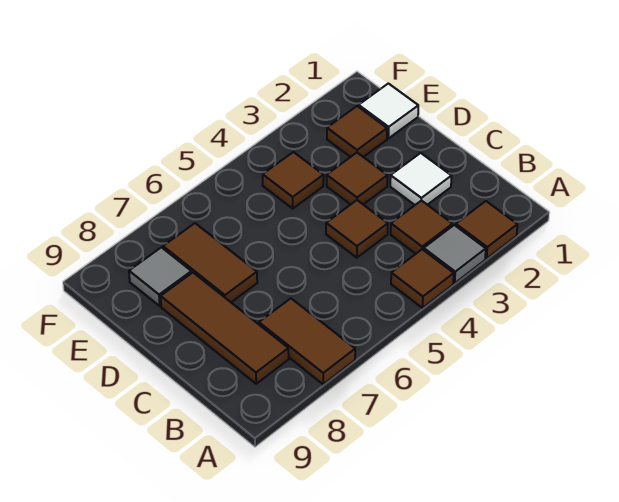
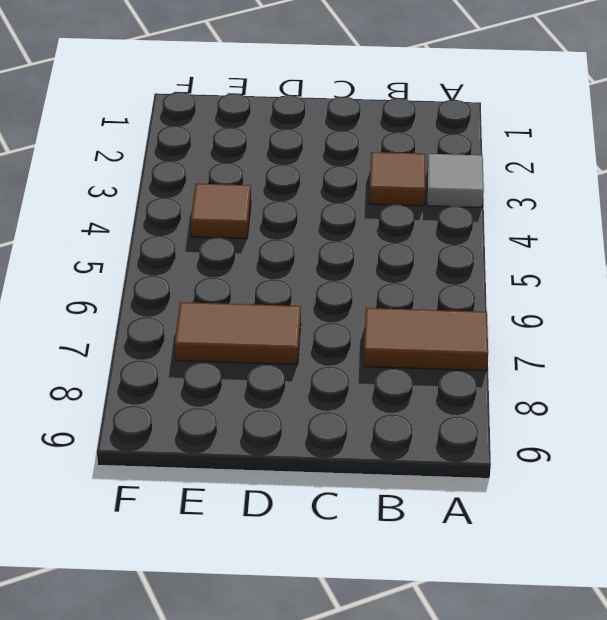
none -> brown 1x1 tile [456,201,517,259]
none -> brown 1x1 tile [391,249,454,308]
none -> brown 1x3 tile [161,273,289,384]

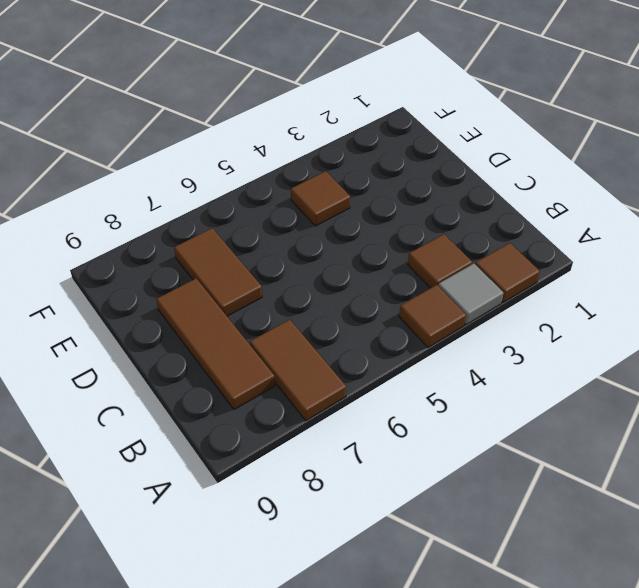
none -> white 1x1 tile [390,153,452,205]
none -> brown 1x1 tile [326,200,388,258]
none -> brown 1x1 tile [327,153,388,205]

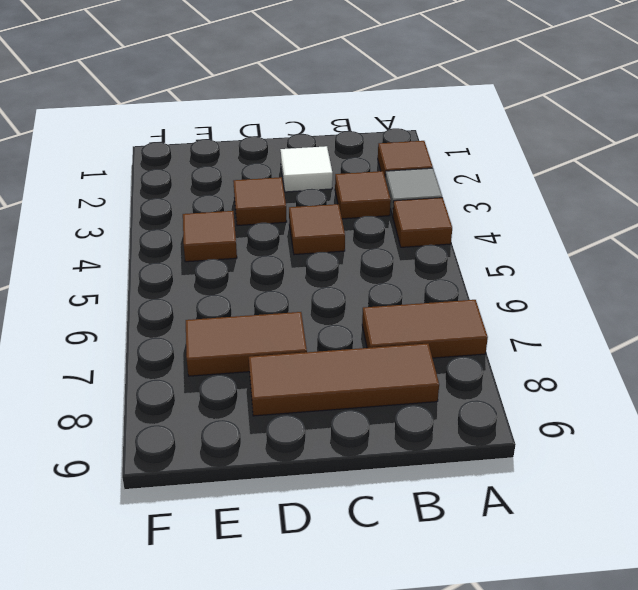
none -> white 1x1 tile [359,84,418,138]
none -> brown 1x1 tile [327,106,387,157]
none -> grey 1x1 tile [129,247,192,306]

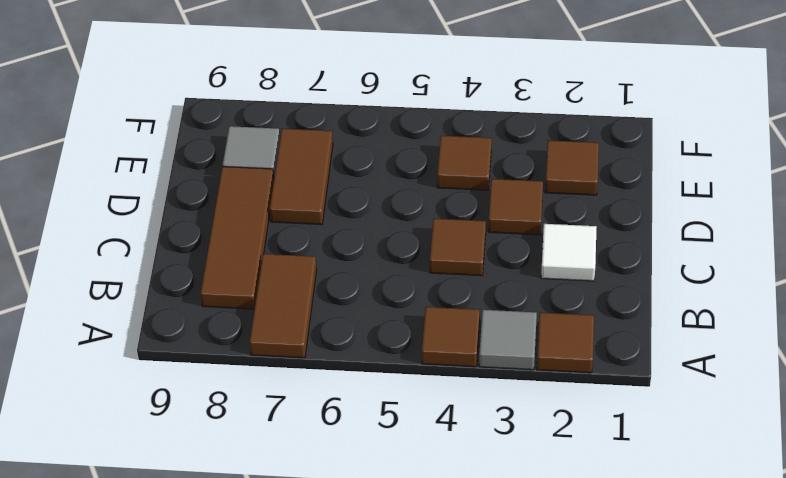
none -> brown 1x1 tile [391,200,453,254]
none -> white 1x1 tile [359,84,418,138]

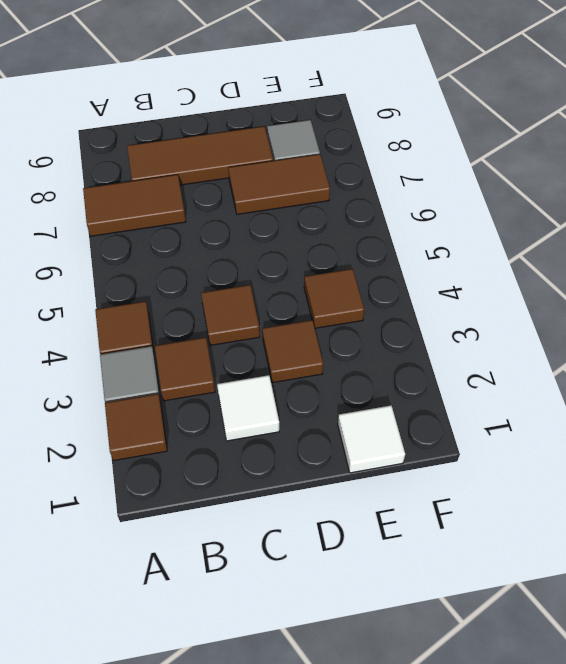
none -> brown 1x1 tile [327,106,387,157]

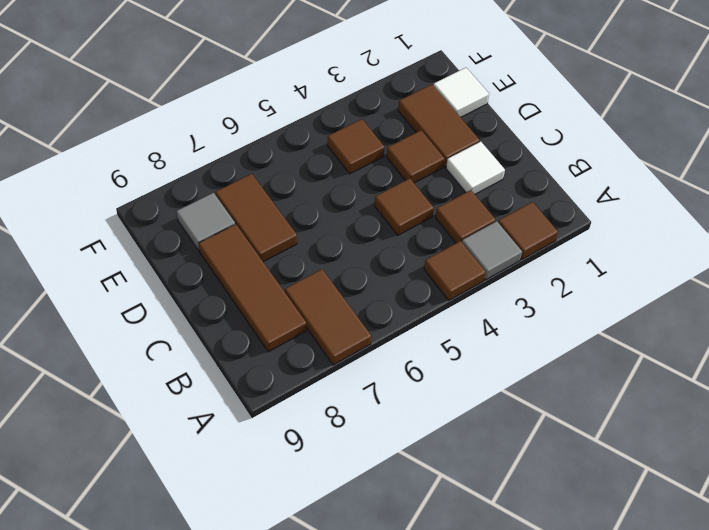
brown 1x2 tile [398,85,480,167] -> brown 1x1 tile [327,106,387,157]

